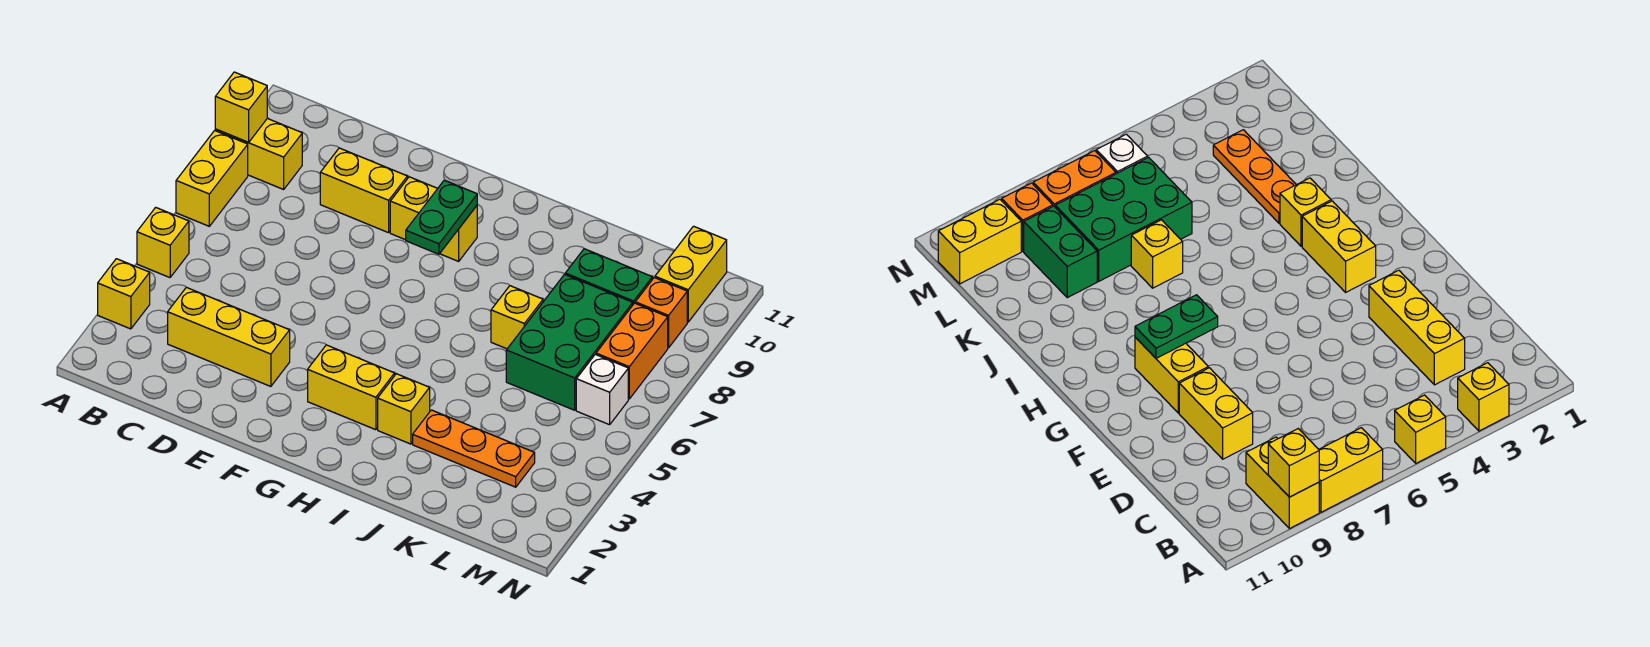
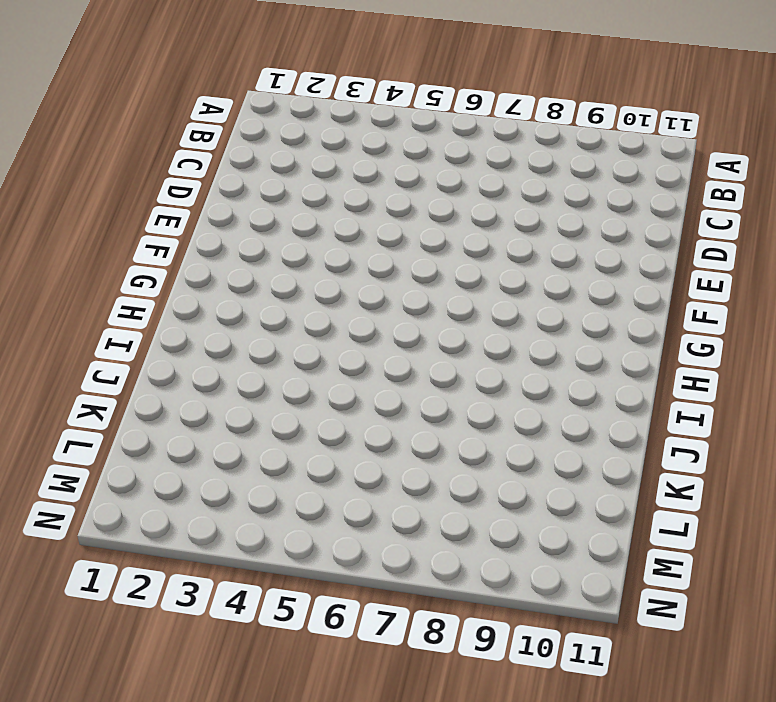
none -> yellow 1x1 brick [98,259,150,329]
none -> yellow 1x1 brick [137,207,189,278]
none -> yellow 1x2 brick [176,131,248,226]

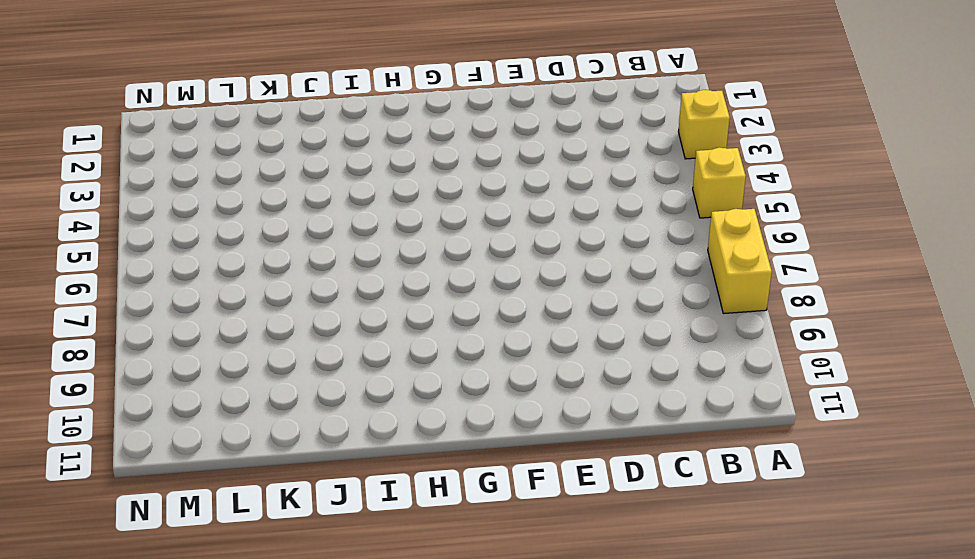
none -> yellow 1x2 brick [215,118,302,189]
none -> yellow 1x3 brick [168,287,290,387]
none -> yellow 1x2 brick [320,148,407,233]

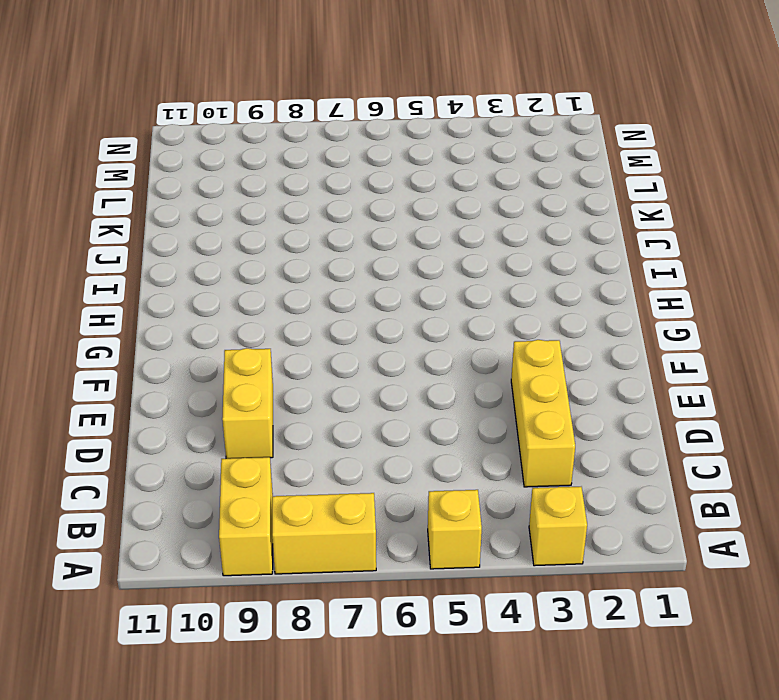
none -> yellow 1x2 brick [390,177,477,261]
none -> yellow 1x2 brick [308,345,395,430]
none -> yellow 1x1 brick [378,374,430,444]

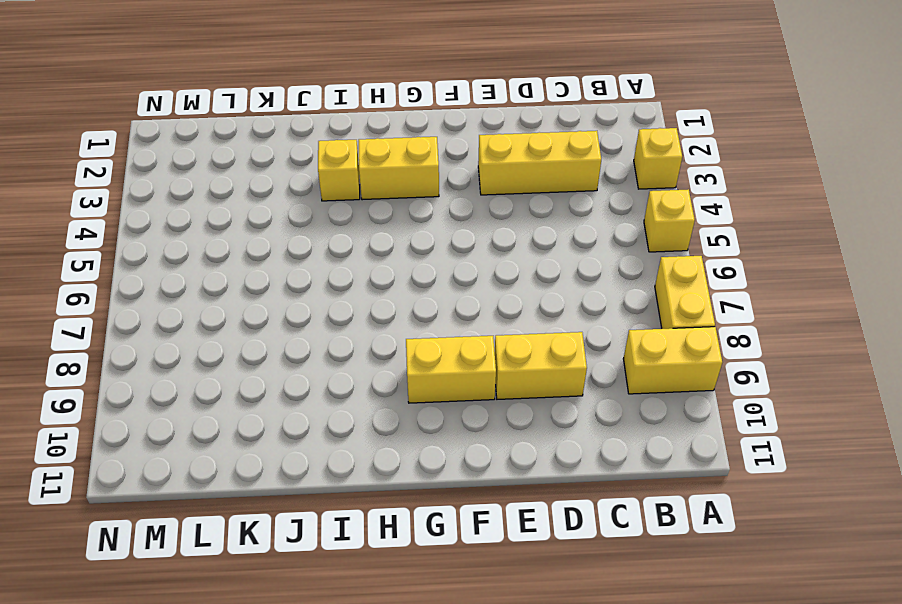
none -> orange 1x3 plate [413,410,535,487]
none -> yellow 1x1 brick [491,286,543,349]
none -> green 2x3 brick [506,274,633,410]

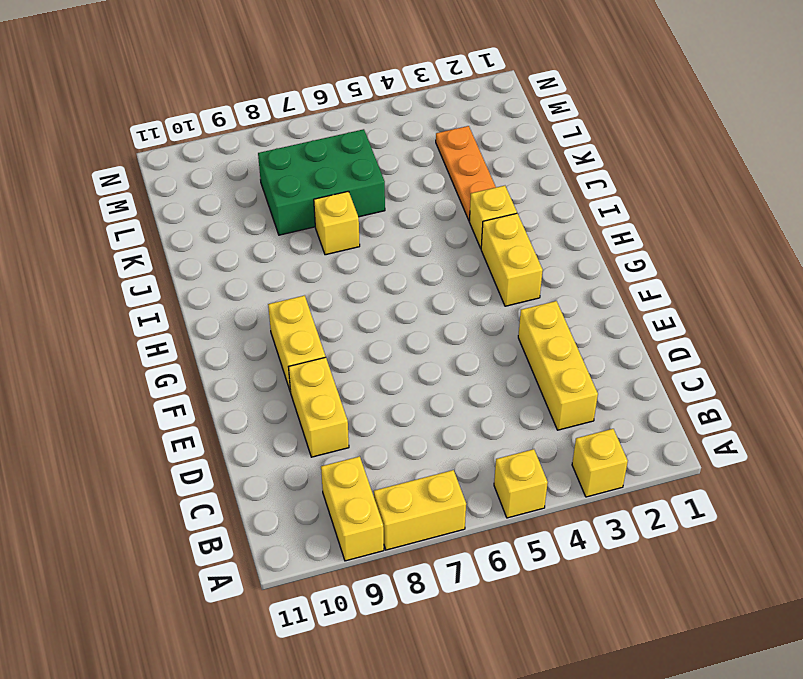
none -> green 1x2 brick [565,249,652,304]
none -> white 1x1 brick [576,354,628,425]
none -> orange 1x2 brick [596,303,668,399]

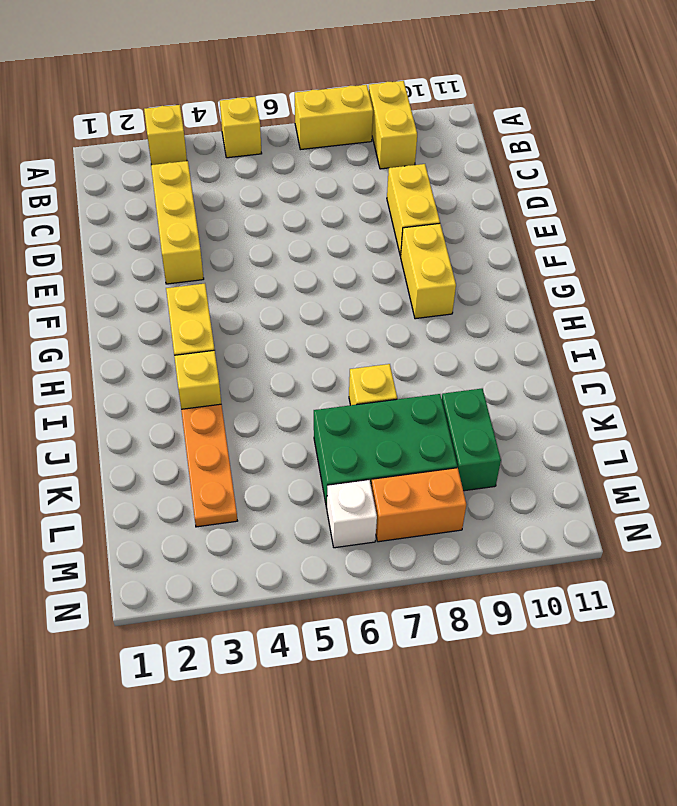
none -> orange 1x1 brick [635,278,687,348]
none -> yellow 1x2 brick [655,226,727,322]
none -> yellow 1x1 brick [215,72,267,142]

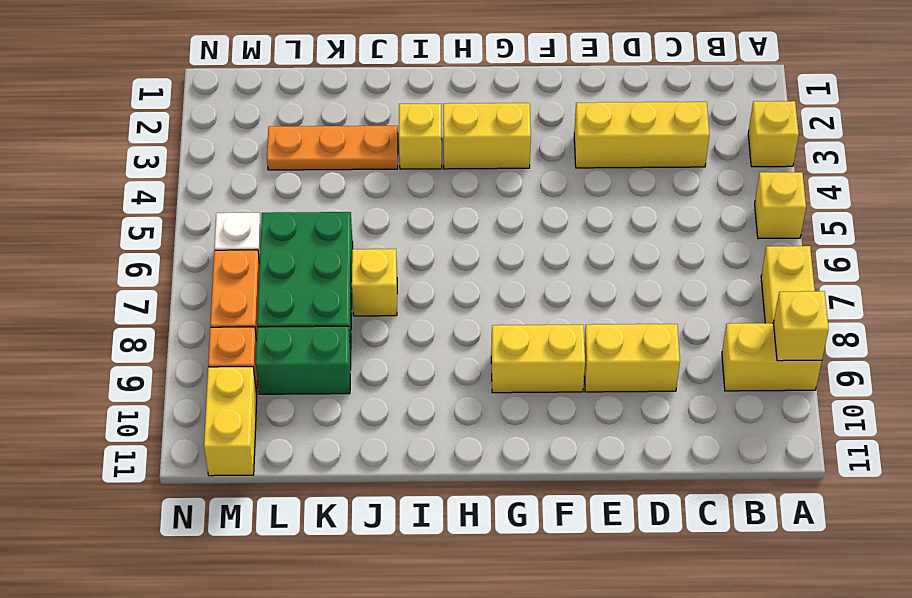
none -> green 1x2 plate [406,180,477,254]

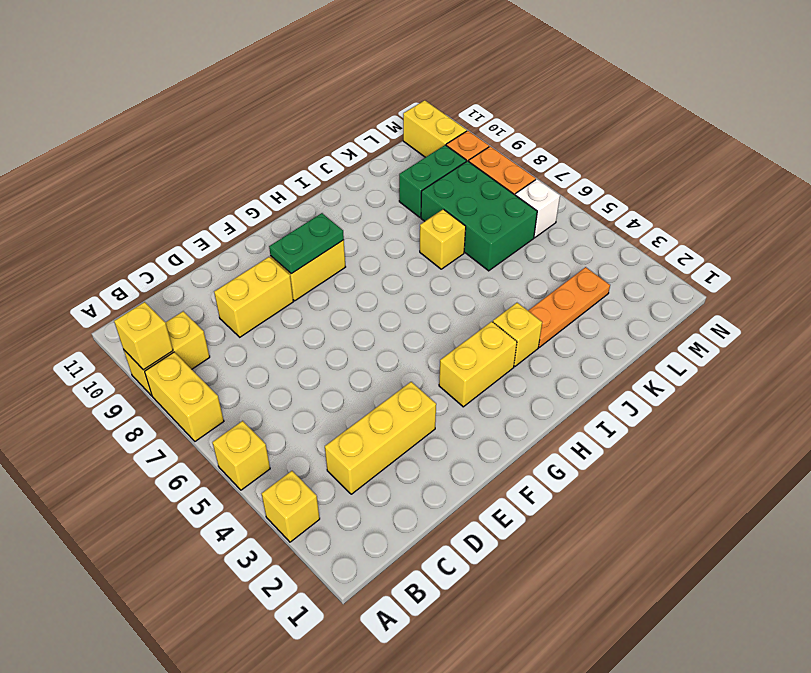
green 1x2 plate [269,213,344,274] -> green 1x2 plate turned to [406,180,477,254]

